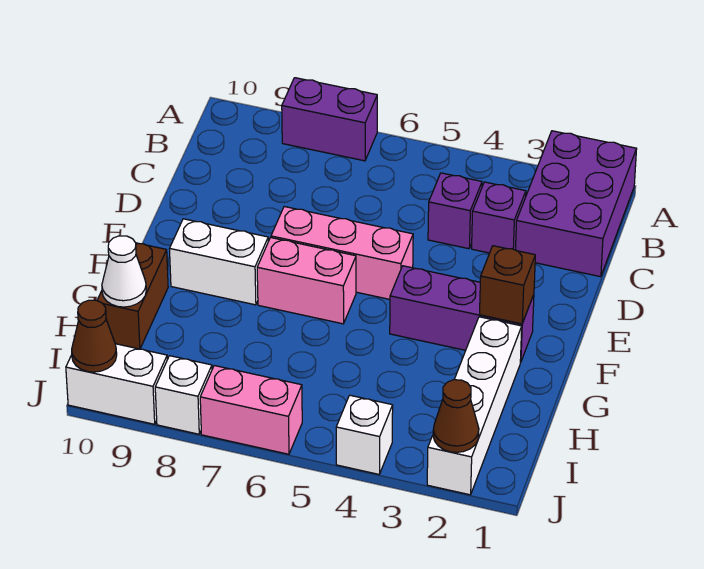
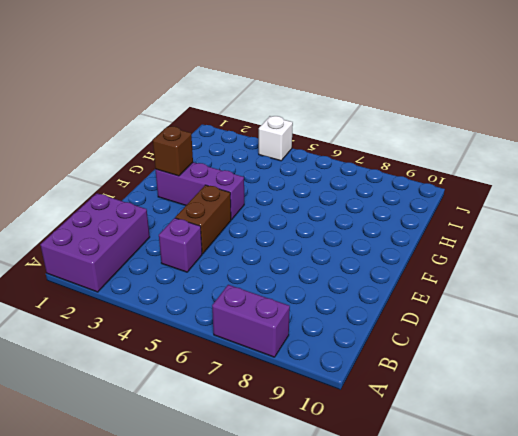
brown 1x2 brick [175,185,231,254] -> brown 1x2 brick moved to [97,243,168,349]
none -> purple 1x1 brick [472,182,526,253]
none -> pink 1x3 brick [271,207,413,299]
none -> pink 1x2 brick [257,238,356,324]

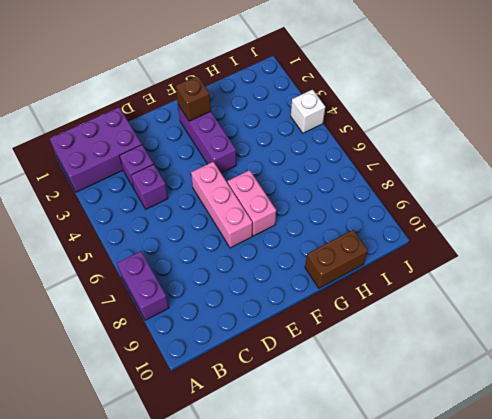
none -> white 1x2 brick [170,219,268,305]
none -> white 1x4 brick [427,317,522,495]
none -> pink 1x2 brick [200,366,302,454]

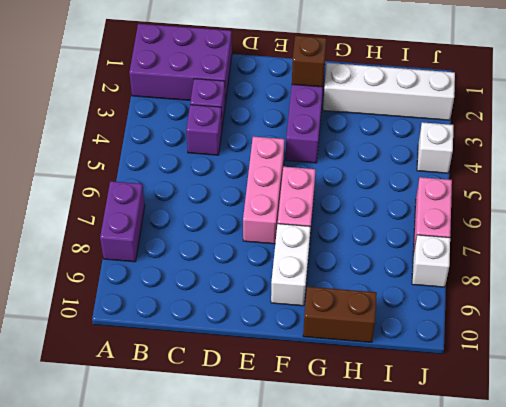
none -> white 1x2 brick [66,344,167,424]
none -> white 1x1 cone [102,236,146,307]
none -> brown 1x1 cone [433,380,479,452]

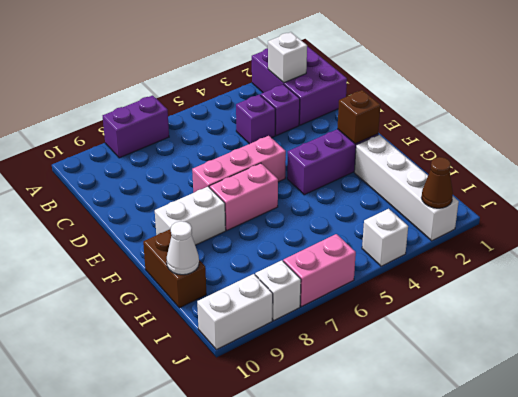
white 1x1 brick [268,32,307,83] -> none
none -> brown 1x1 cone [72,300,117,372]

